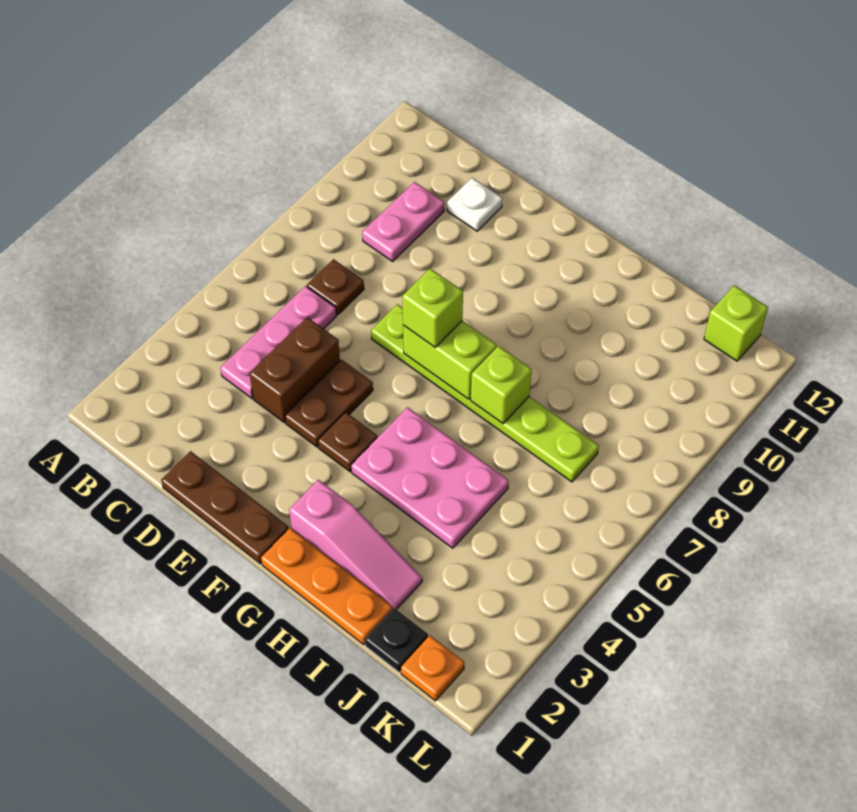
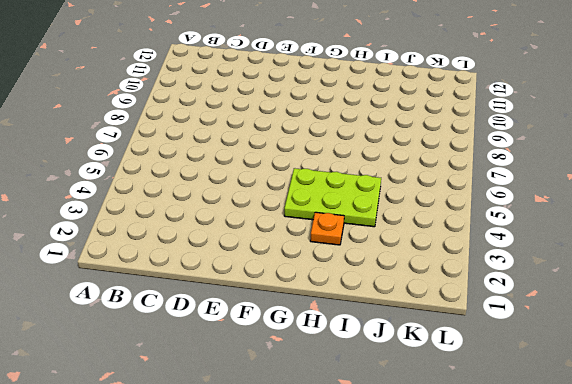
lime 2x3 plate [284,168,381,227] -> pink 2x3 plate [351,407,509,548]
orange 1x1 plate [310,212,344,245] -> orange 1x1 plate moved to [401,635,464,701]
none -> pink 1x3 plate [220,286,336,398]
none -> brown 1x1 plate [307,259,364,315]
none -> pink 1x2 plate [362,182,444,261]

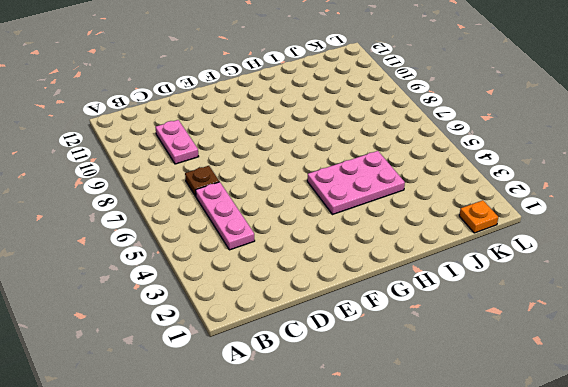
none -> brown 1x3 plate [161,451,289,564]
none -> brown 1x2 brick [250,317,340,422]
none -> white 1x1 plate [447,178,502,231]

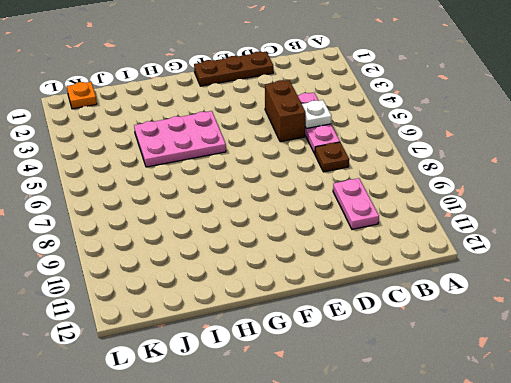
white 1x1 plate [302,100,331,128] -> white 1x1 plate moved to [447,178,502,231]
none -> brown 1x2 plate [285,360,373,447]
none -> lime 1x6 plate [371,304,599,482]
none -> brown 1x1 plate [318,412,377,472]

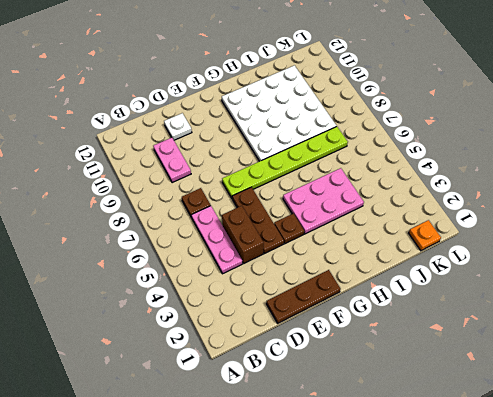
brown 1x3 plate [232,187,284,254] -> brown 1x2 plate [285,360,373,447]
white 4x4 plate [222,65,336,161] -> none
none -> orange 1x3 plate [261,528,392,645]
none -> pink 1x3 slope [289,480,422,610]
none -> black 1x1 plate [365,608,428,672]

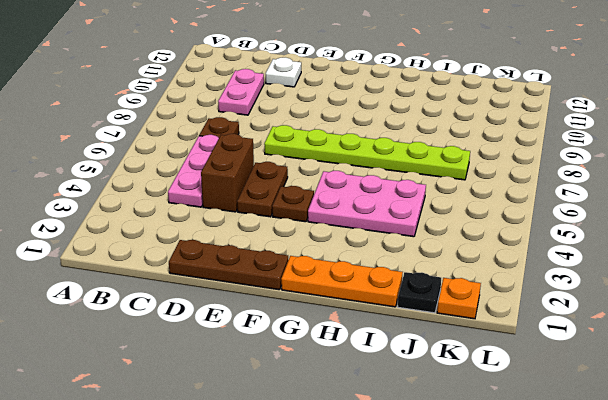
none -> pink 1x3 slope [289,480,422,610]
none -> lime 1x1 brick [704,285,768,361]
none -> lime 1x2 brick [403,321,497,399]

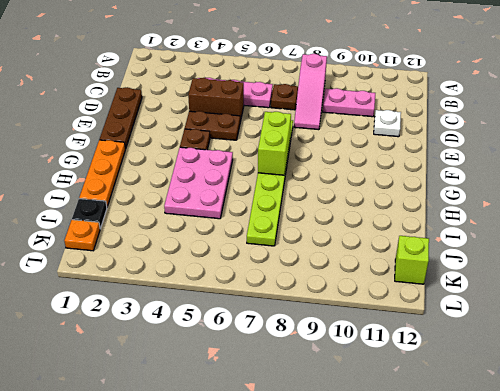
pink 1x3 slope [294,54,327,130] -> pink 1x3 slope moved to [289,480,422,610]
none -> lime 1x1 brick [471,346,532,424]
none -> lime 1x1 brick [402,268,463,347]

